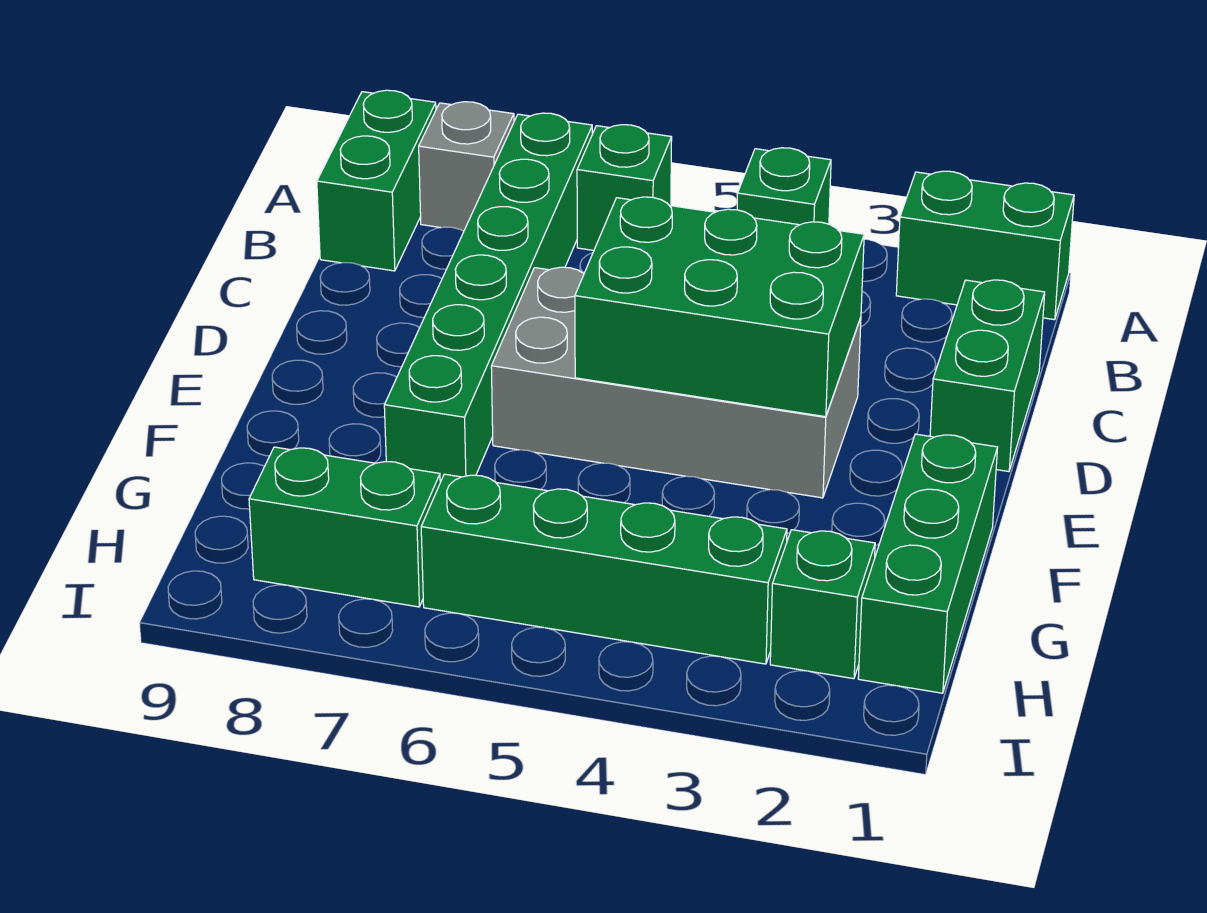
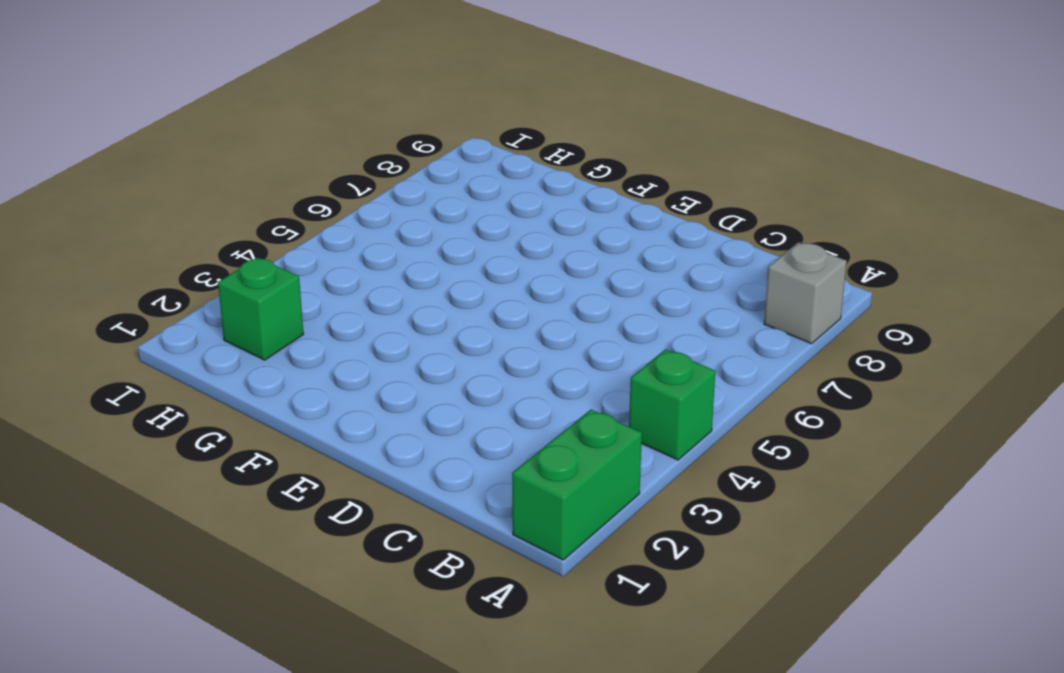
none -> green 1x1 brick [577,125,672,250]
none -> green 1x6 brick [384,113,592,482]
none -> green 1x2 brick [317,90,436,271]

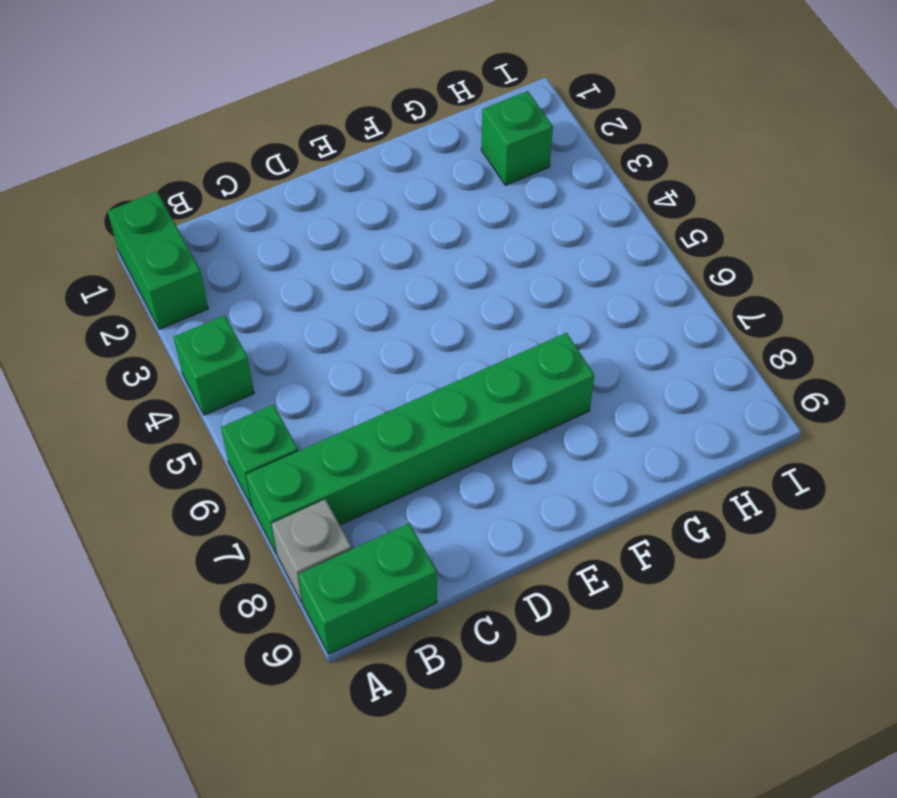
none -> green 1x2 brick [930,280,1045,472]
none -> grey 2x4 brick [491,267,861,498]
none -> green 1x3 brick [858,434,998,693]

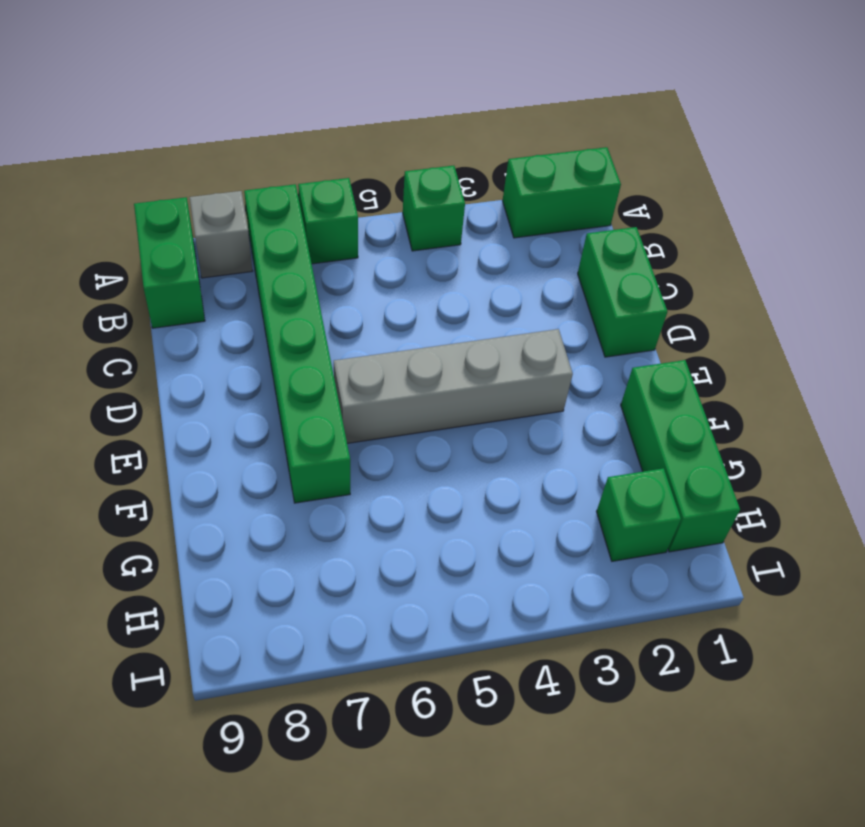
grey 1x4 brick [334,329,573,443] -> grey 2x4 brick [491,267,861,498]
none -> green 1x4 brick [421,474,787,664]
none -> green 1x2 brick [249,447,440,607]
none -> green 2x3 brick [575,197,864,417]

